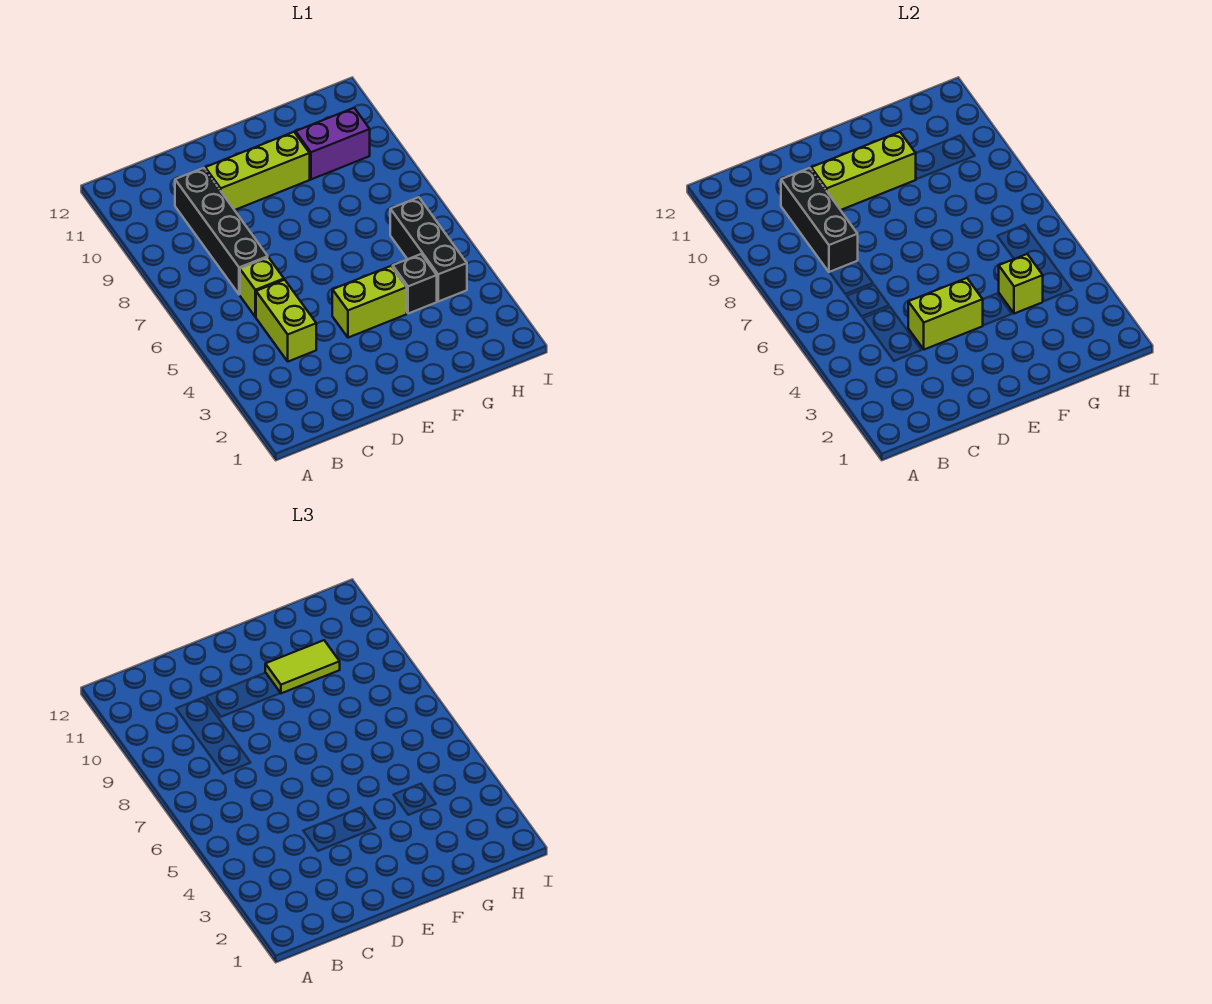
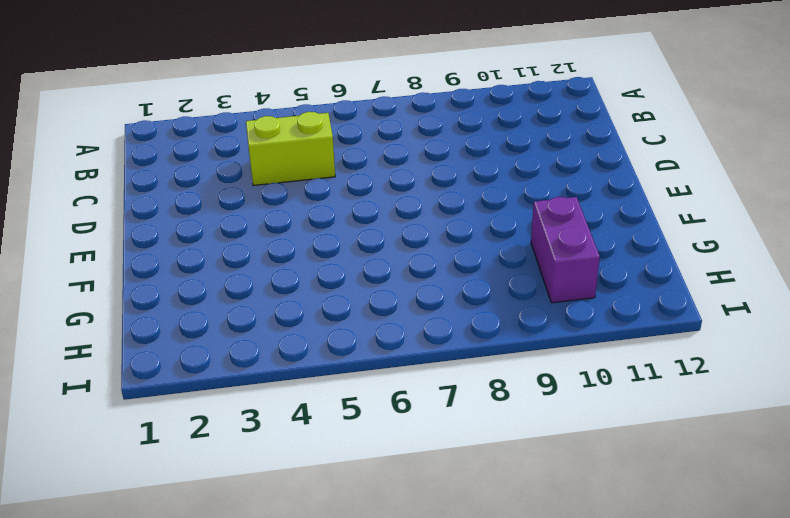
none -> lime 1x1 brick [240,257,284,317]
none -> black 1x4 brick [175,168,268,295]
none -> lime 1x3 brick [205,132,310,210]

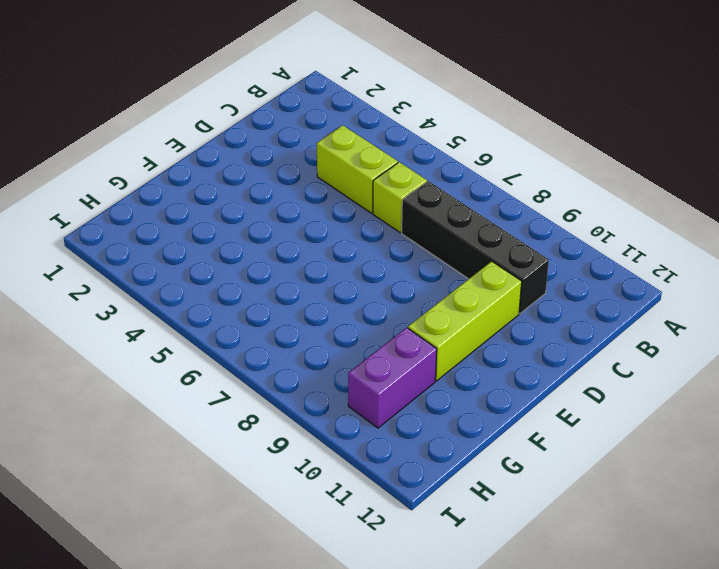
none -> lime 1x2 brick [332,266,407,338]
none -> black 1x1 brick [393,254,437,314]
none -> black 1x3 brick [390,197,467,301]

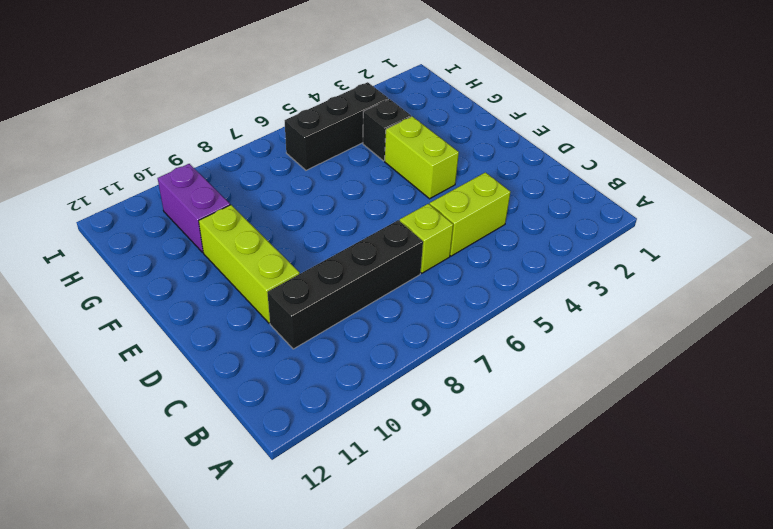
none -> black 1x3 brick [781,168,858,272]
none -> lime 1x2 brick [908,278,983,350]
none -> lime 1x3 brick [811,132,916,210]

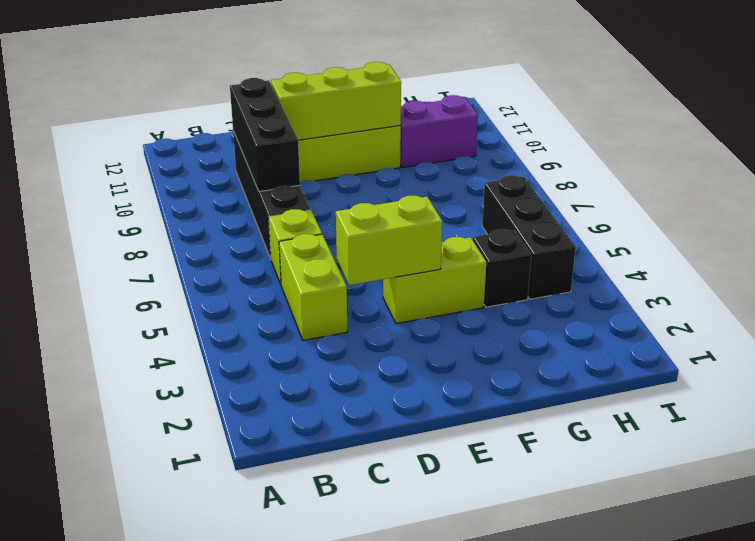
none -> lime 1x1 brick [999,254,1043,314]
none -> lime 1x2 tile [265,640,340,693]

